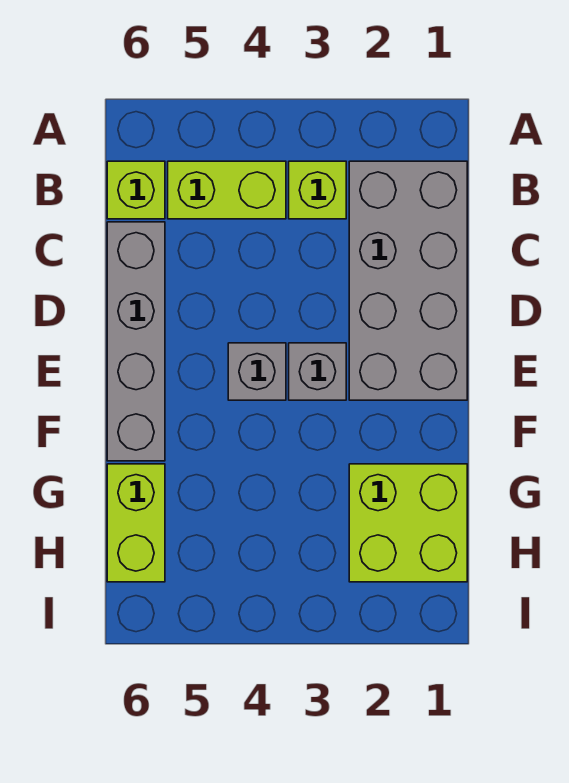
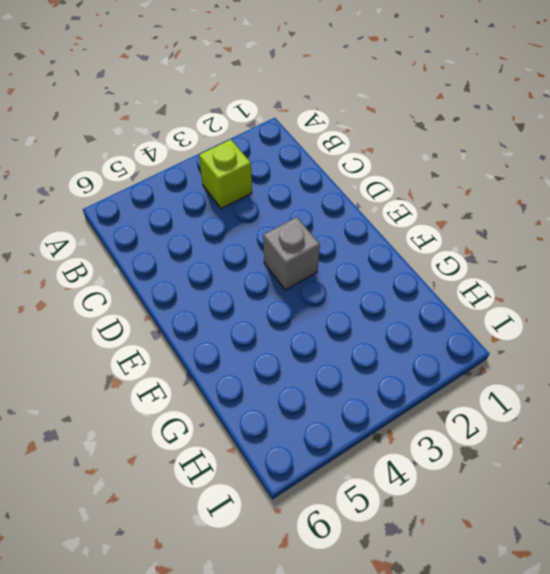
none -> grey 2x4 brick [349,161,467,400]
none -> lime 1x2 brick [168,161,286,219]

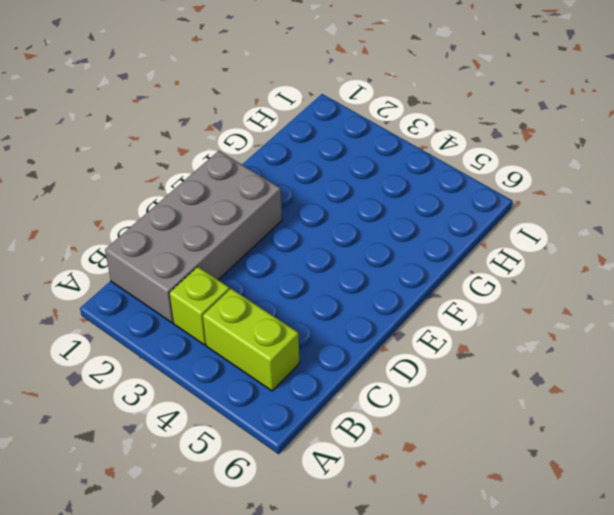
none -> lime 1x1 brick [107,161,165,219]
none -> grey 1x4 brick [107,222,165,461]

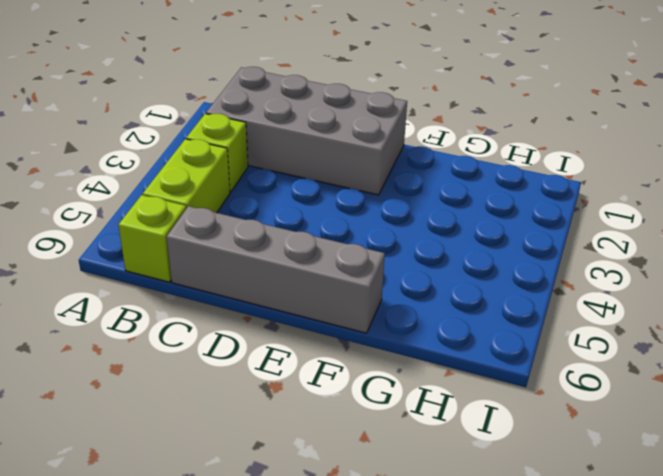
none -> grey 1x1 brick [289,343,346,400]
none -> grey 1x1 brick [228,343,286,400]

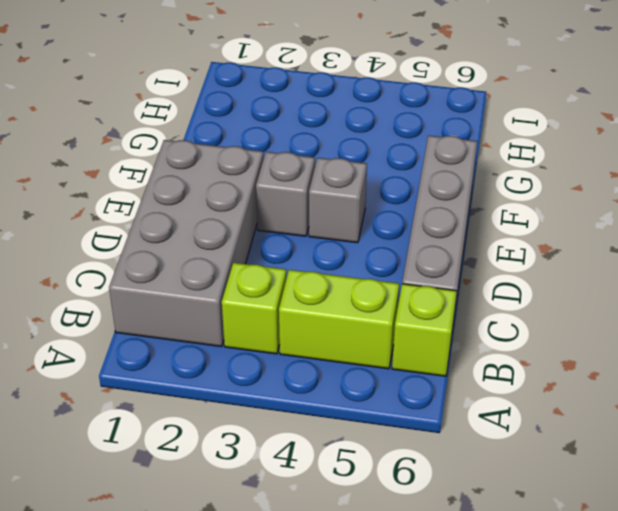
none -> lime 2x2 brick [349,464,467,582]
none -> lime 1x2 brick [107,464,165,582]

